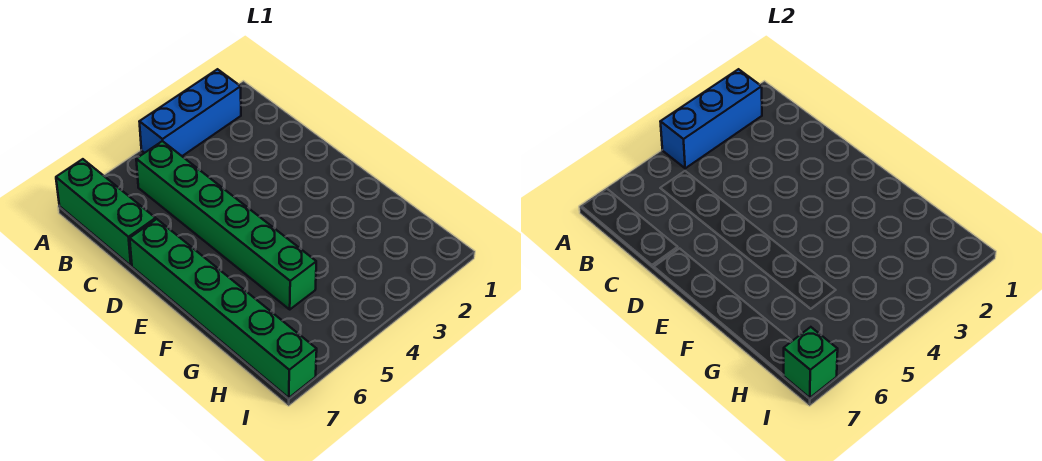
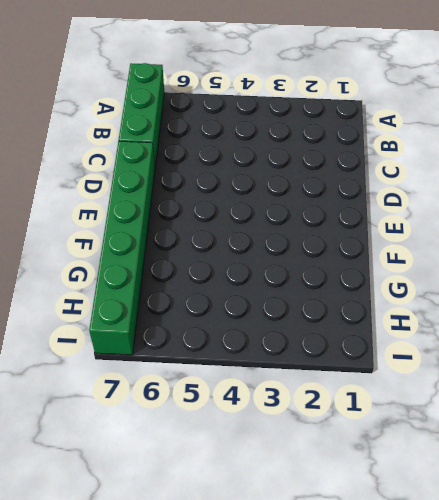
none -> blue 1x3 brick [139,69,241,156]
none -> green 1x6 brick [136,141,316,309]

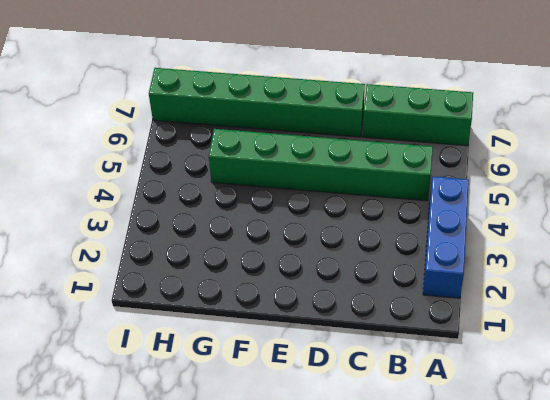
none -> blue 1x3 brick [660,69,762,168]
none -> green 1x1 brick [784,327,838,398]

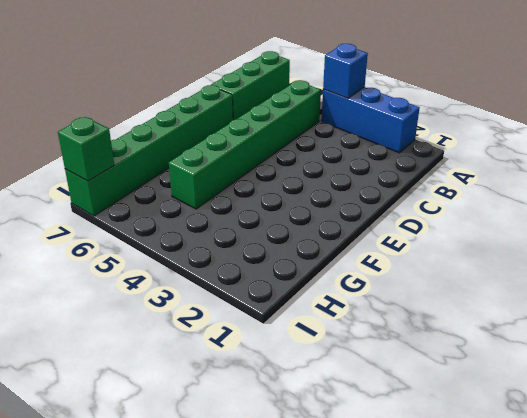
blue 1x1 brick [323,44,368,99] -> blue 1x3 brick [660,69,762,168]

